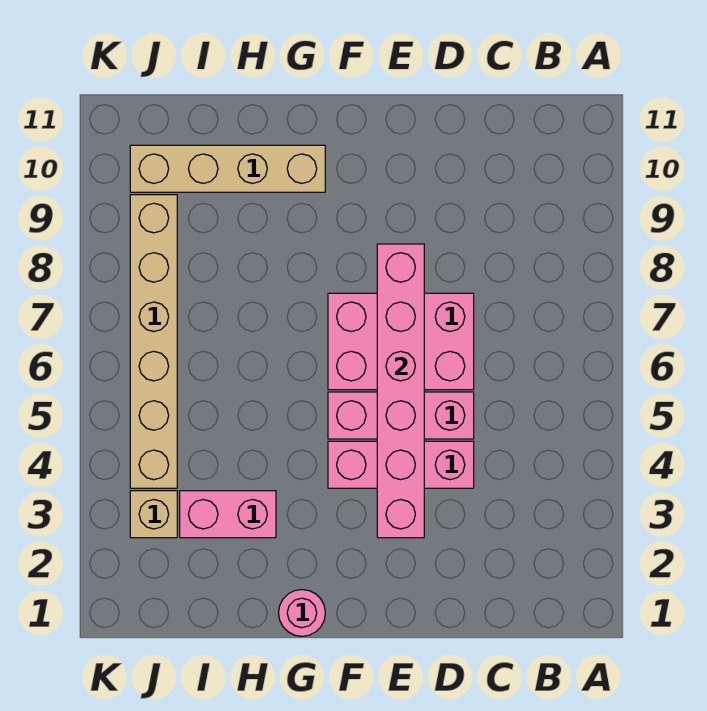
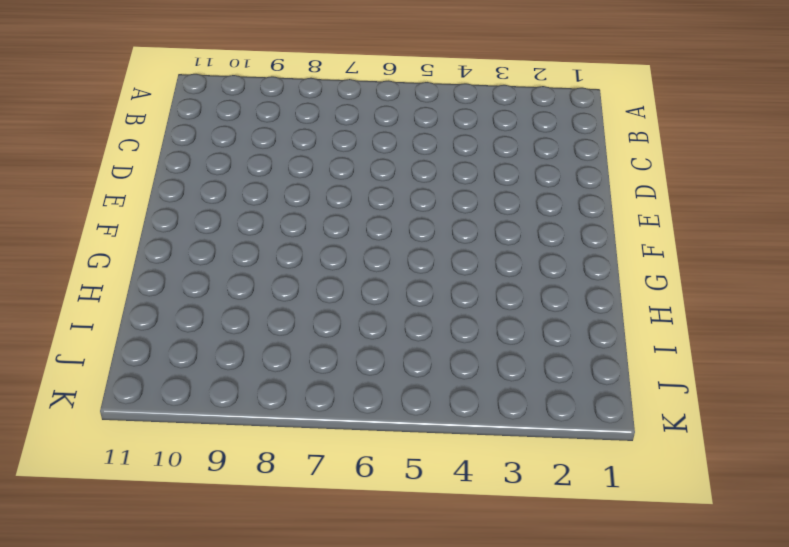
none -> pink 1x3 brick [328,441,474,488]
none -> pink 1x3 brick [328,392,474,439]

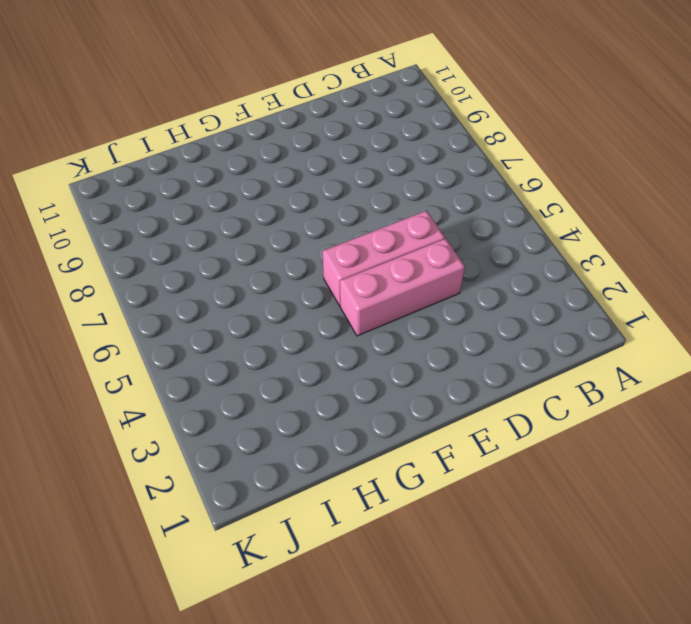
none -> pink 2x3 brick [328,293,474,390]
none -> pink 1x1 round brick [279,590,325,636]

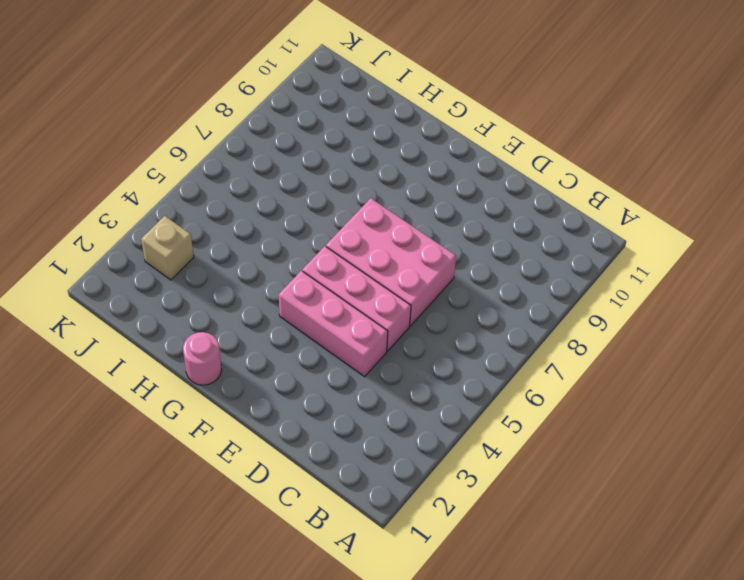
none -> tan 1x4 brick [130,145,325,192]
none -> pink 1x2 brick [180,491,276,538]

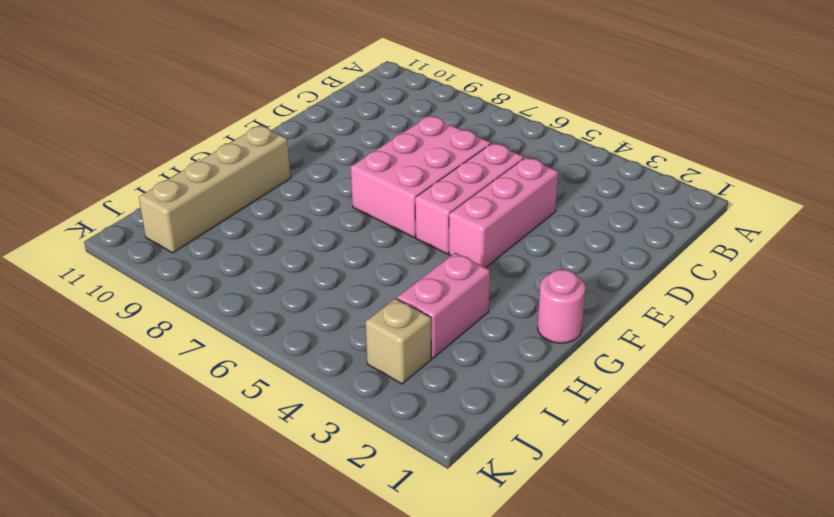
none -> tan 1x6 brick [130,195,177,488]
none -> pink 1x6 brick [377,244,424,538]

